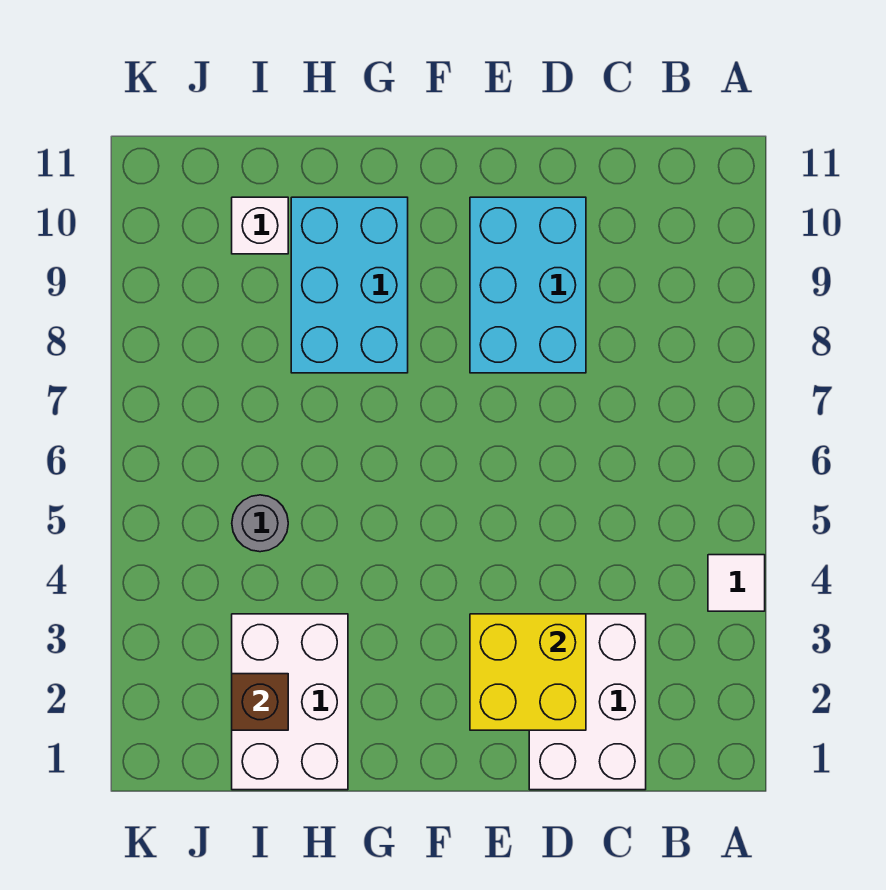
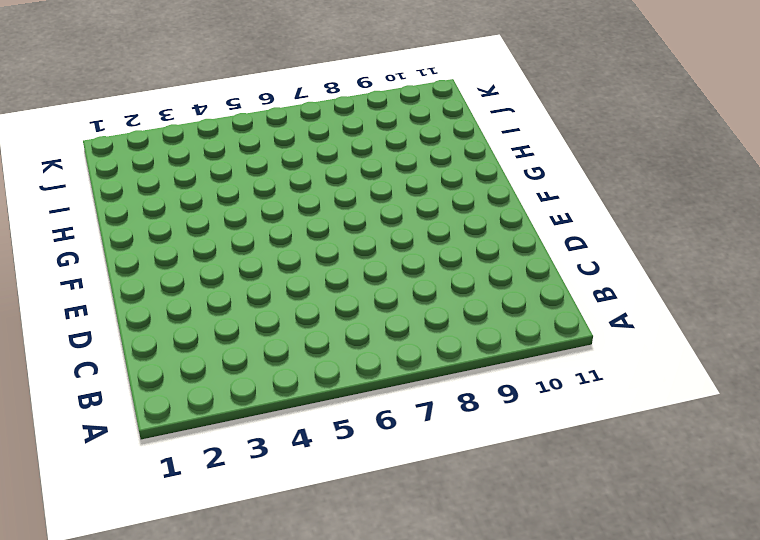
none -> white 1x1 tile [708,555,765,611]
none -> white 2x3 brick [529,614,646,790]

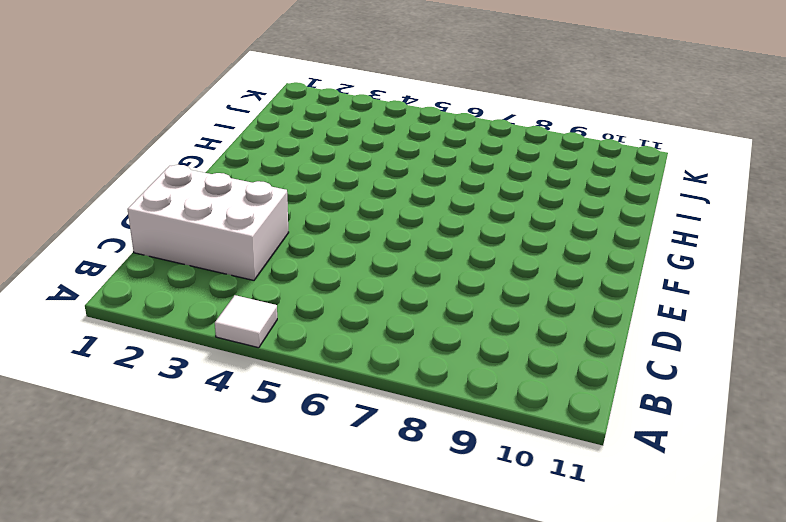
none -> cyan 2x3 brick [470,197,586,373]
none -> cyan 2x3 brick [291,197,408,373]

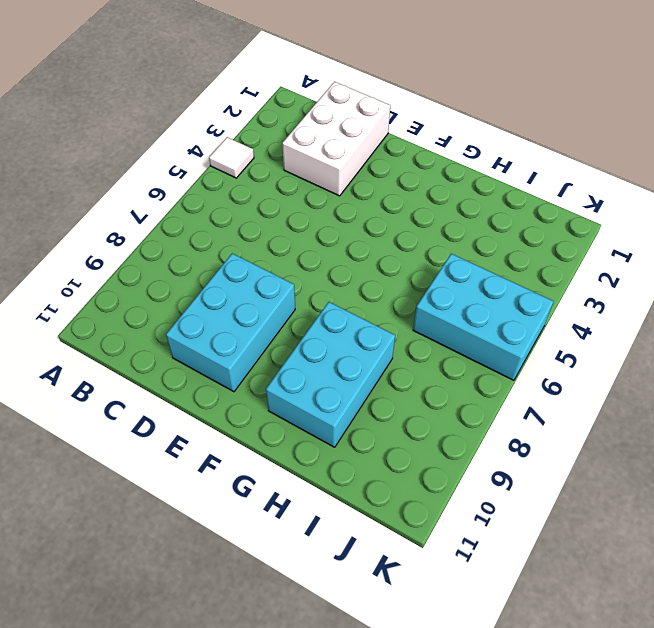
cyan 2x3 brick [413,254,554,380] -> grey 1x1 round brick [232,495,288,552]
none -> white 2x3 brick [232,614,348,790]
none -> white 1x1 brick [232,197,288,254]

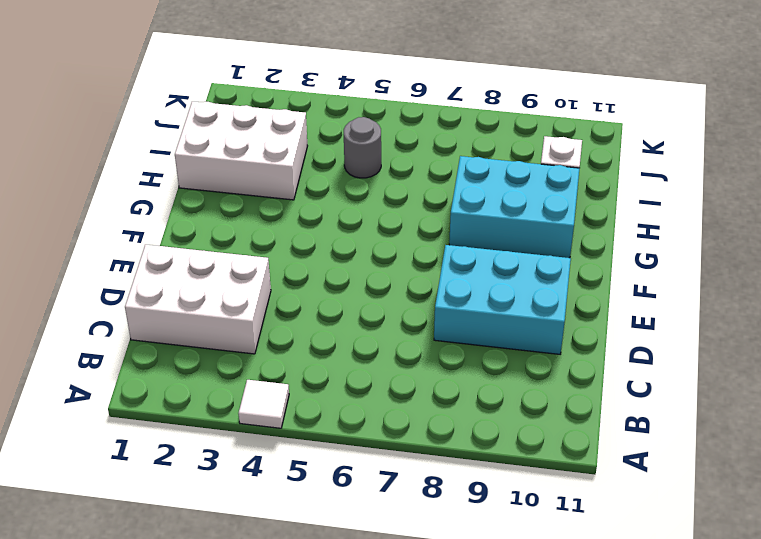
none -> yellow 2x2 brick [470,614,586,730]
none -> brown 1x1 brick [232,674,288,730]

